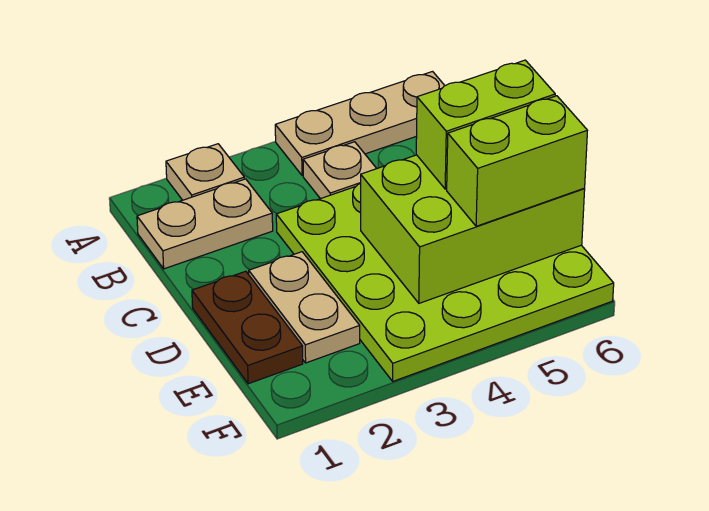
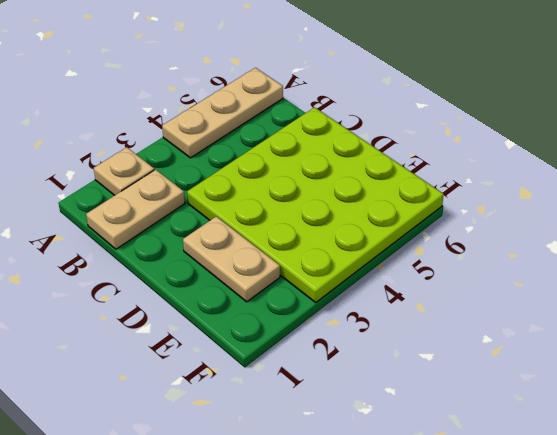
none -> tan 1x1 plate [303,142,377,199]
none -> brown 1x2 plate [192,271,303,384]

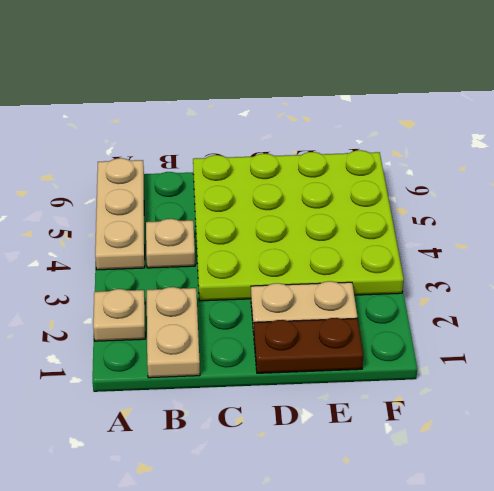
none -> lime 2x3 brick [361,155,585,303]
none -> lime 1x2 brick [416,60,555,189]

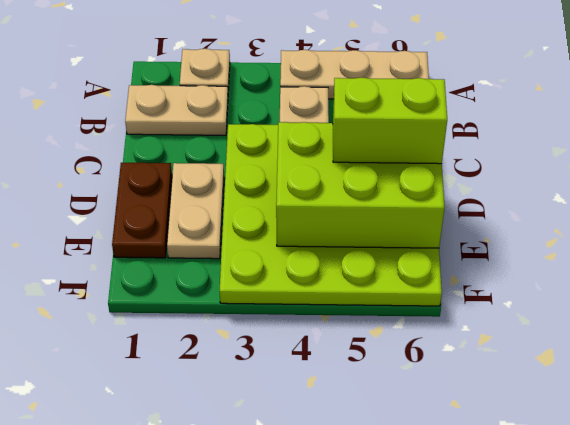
none -> lime 1x2 brick [447,96,588,226]

